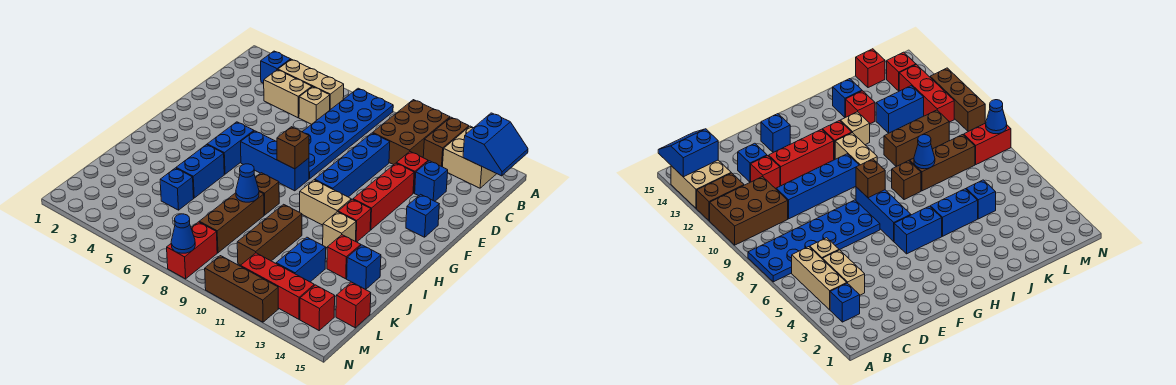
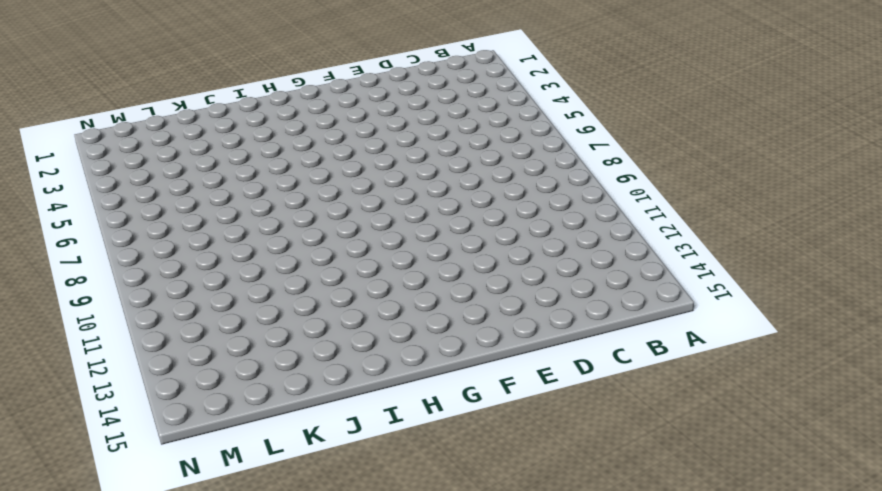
none -> blue 2x6 plate [303,88,393,179]
none -> brown 2x3 brick [373,100,450,165]
none -> brown 1x2 brick [423,117,469,167]
none -> tan 2x2 brick [443,126,496,188]

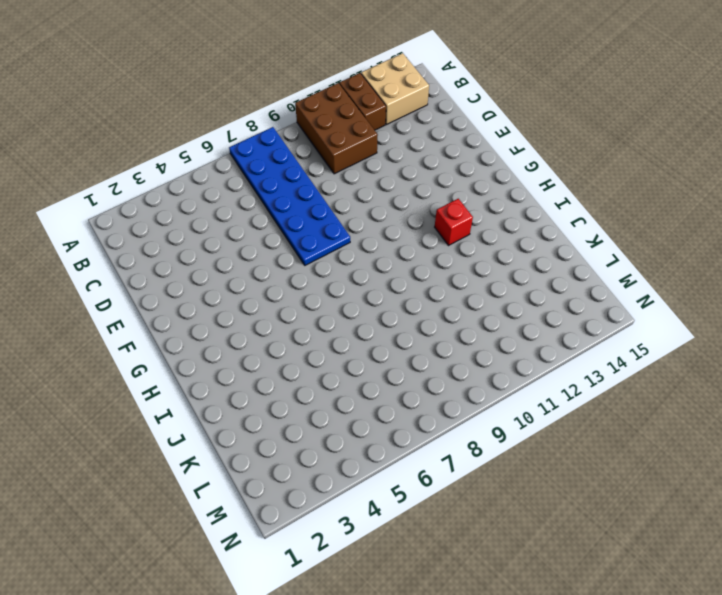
none -> blue 1x1 brick [261,51,291,83]
none -> tan 1x3 brick [278,59,344,110]
none -> tan 1x2 brick [264,70,312,118]
none -> tan 1x1 brick [299,87,330,124]

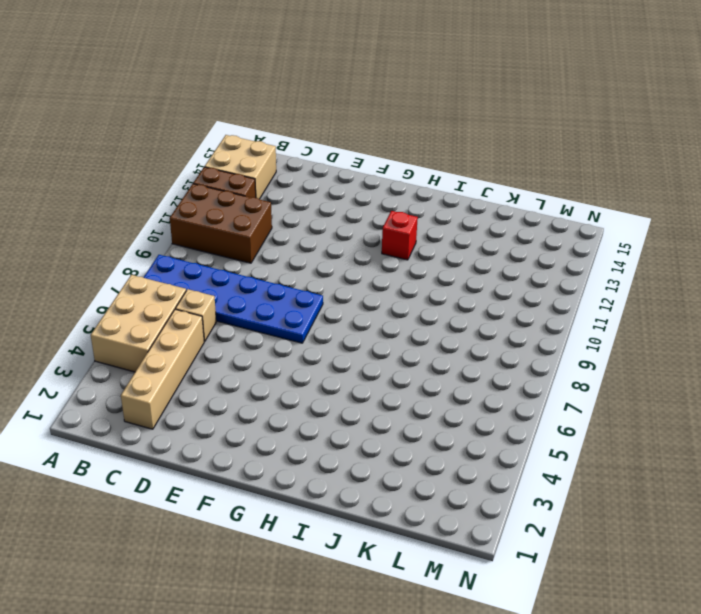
tan 2x3 brick [91,275,186,372] -> tan 1x3 brick [278,59,344,110]
tan 1x4 brick [121,309,204,429] -> tan 1x2 brick [264,70,312,118]
none -> blue 1x1 brick [261,51,291,83]
none -> blue 1x4 brick [315,133,390,197]
none -> red 1x1 brick [397,152,428,193]
none -> blue 1x1 brick [415,161,448,201]

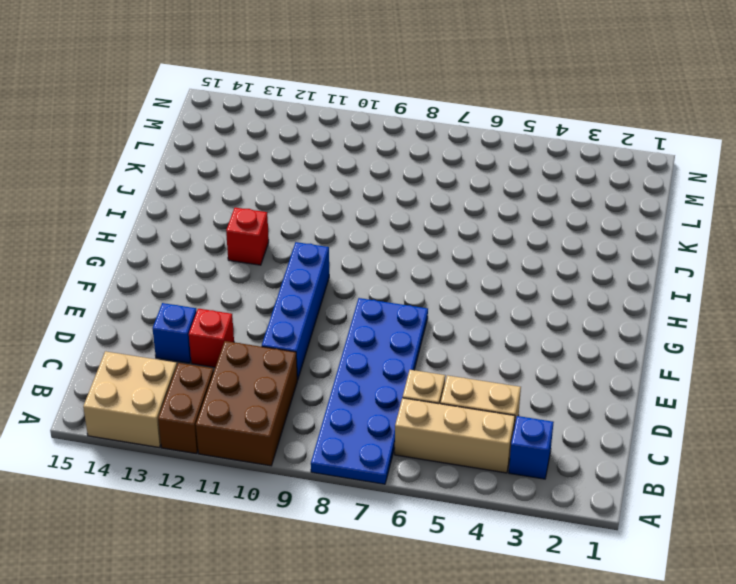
none -> red 1x3 brick [353,163,414,230]
none -> blue 1x1 brick [406,194,439,237]
none -> blue 1x2 brick [207,122,254,174]
none -> blue 1x3 brick [241,131,309,191]

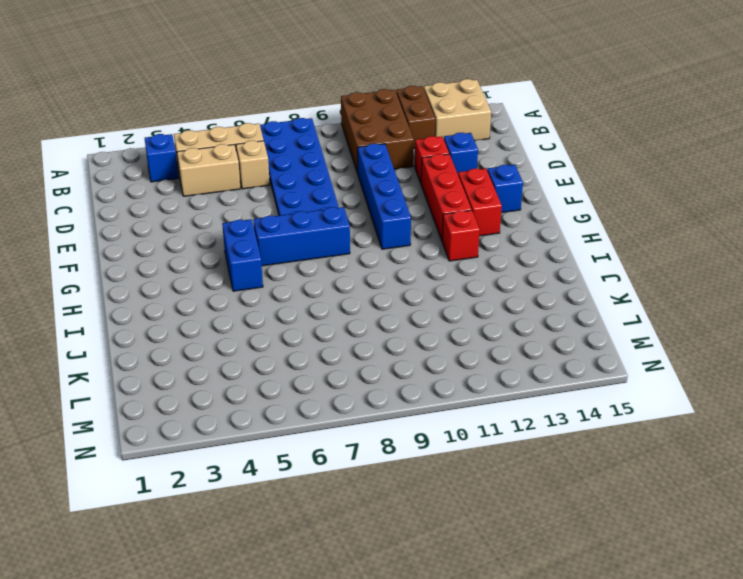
red 1x2 brick [458,169,502,236] -> red 1x2 brick moved to [167,222,217,279]
none -> tan 1x2 brick [300,180,351,225]
none -> blue 1x2 brick [176,145,224,198]
none -> brown 1x1 brick [255,173,279,215]
none -> tan 1x1 brick [323,212,356,248]

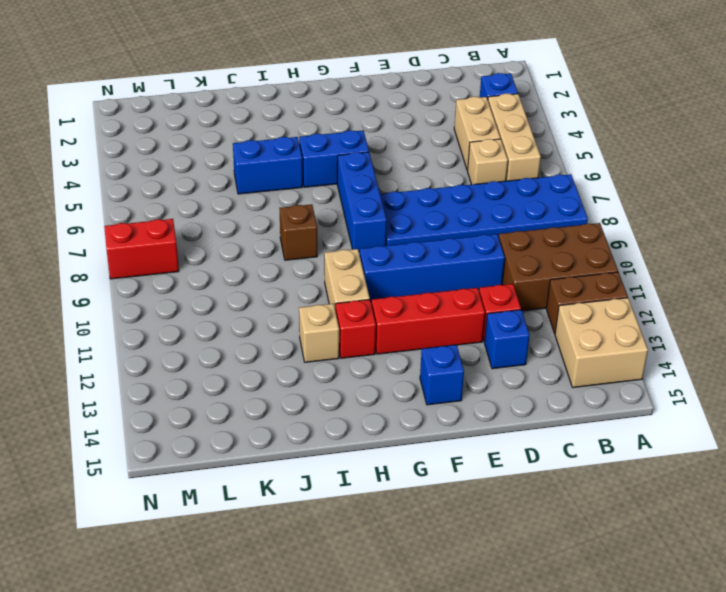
none -> brown 1x3 brick [199,192,264,253]
none -> brown 1x3 brick [237,204,302,265]
none -> red 1x1 brick [327,235,361,279]
none -> blue 1x1 brick [347,245,381,289]

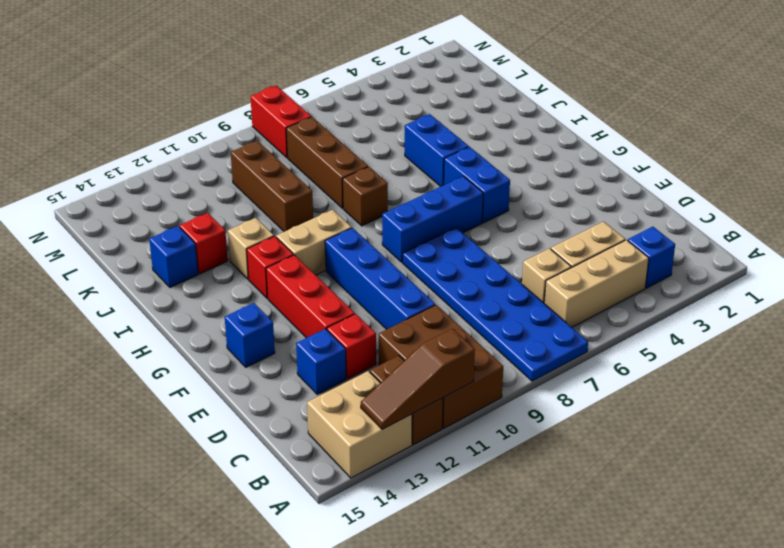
brown 1x3 slope [361,329,475,429] -> none
none -> blue 1x1 brick [160,168,194,210]
none -> blue 1x2 brick [276,237,326,282]
none -> red 1x1 brick [336,282,371,328]
none -> red 1x3 brick [241,253,314,319]

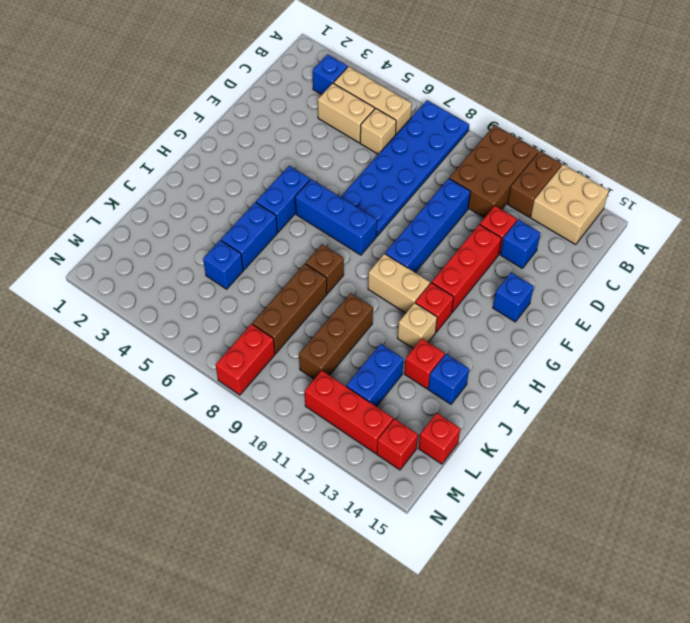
none -> brown 1x3 brick [205,256,278,322]
none -> blue 2x2 slope [463,113,528,176]
none -> brown 1x1 brick [277,127,309,169]
none -> blue 1x1 cone [236,164,259,202]

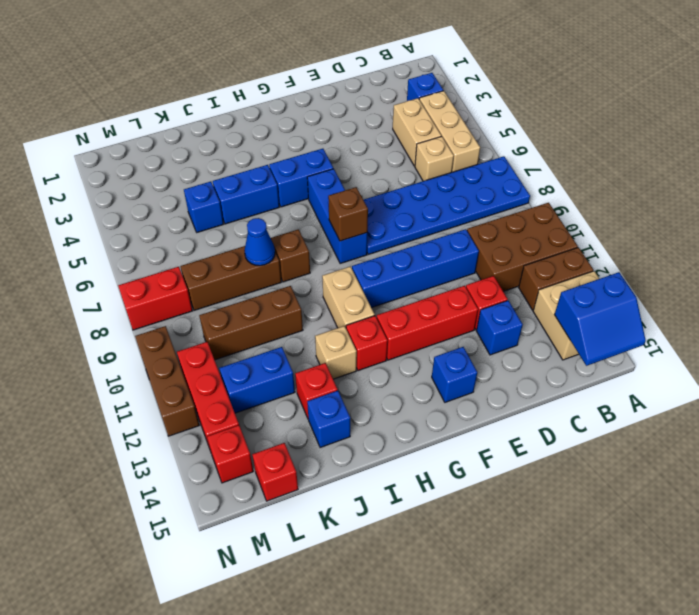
none -> blue 1x1 cone [171,214,195,253]

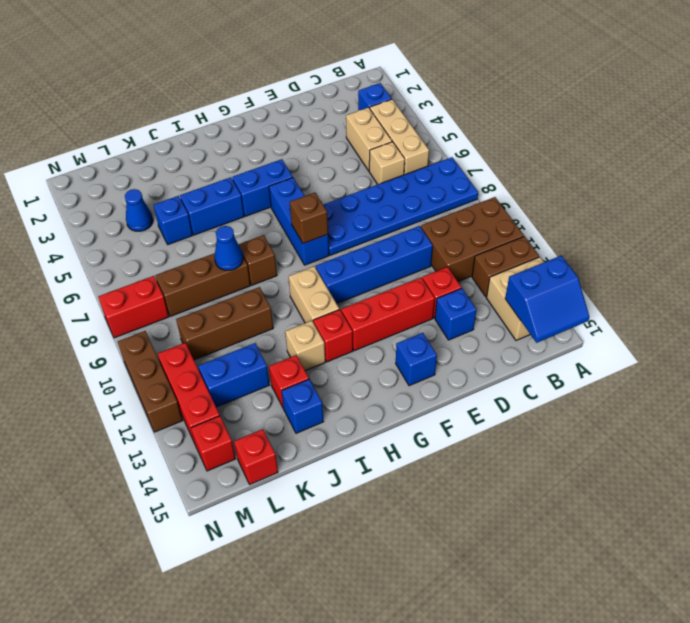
blue 1x1 cone [125,189,153,231] -> blue 1x1 cone moved to [171,214,195,253]

